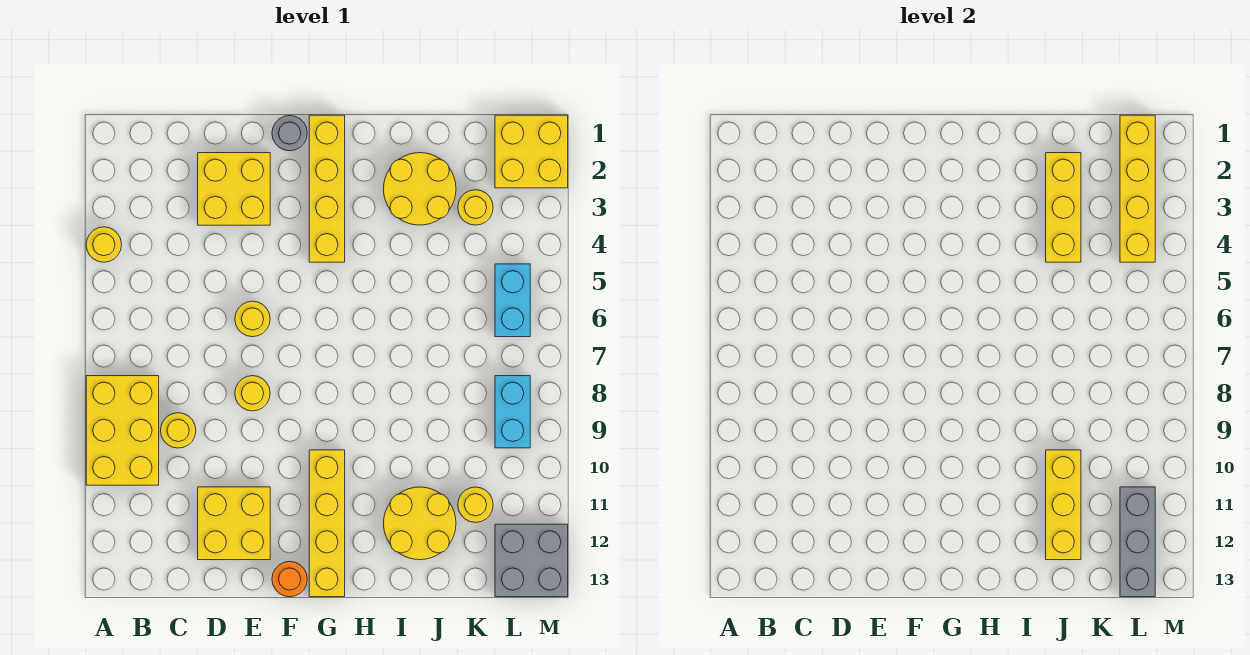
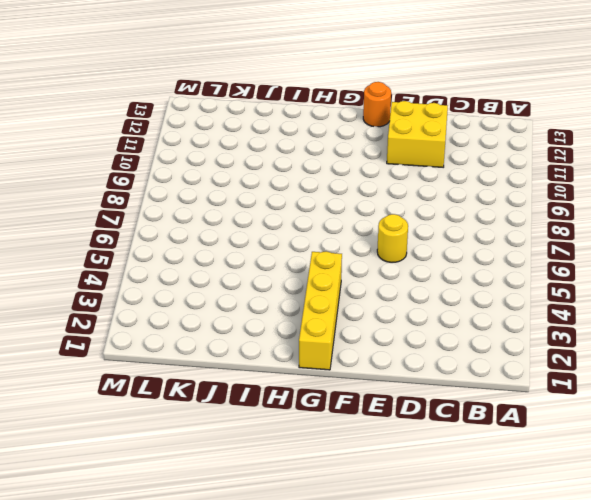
none -> yellow 1x1 round brick [86,227,122,262]
none -> yellow 2x3 brick [86,376,159,485]
none -> yellow 1x1 round brick [161,413,196,448]

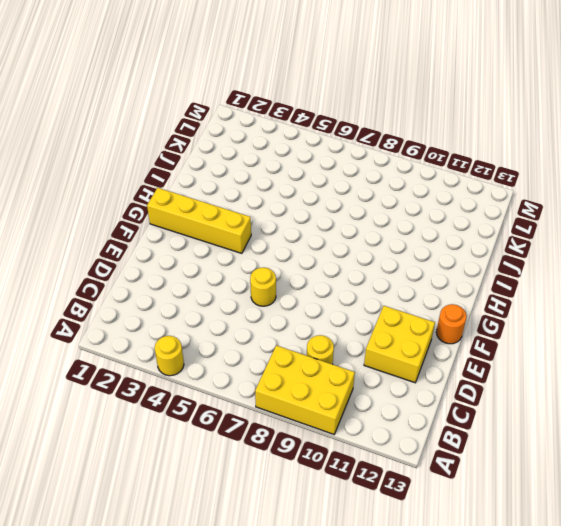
none -> yellow 2x2 brick [198,153,270,225]
none -> yellow 1x1 round brick [235,376,270,411]
none -> grey 1x1 round brick [272,115,307,151]

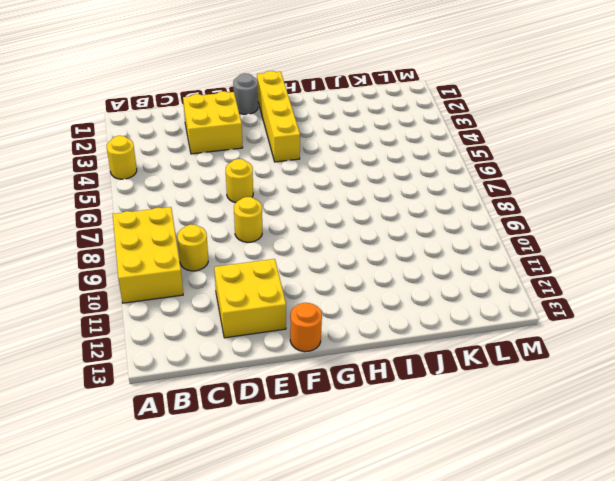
none -> yellow 1x4 brick [309,450,345,597]
none -> yellow 2x2 round brick [384,153,456,225]
none -> yellow 2x2 round brick [384,487,456,560]

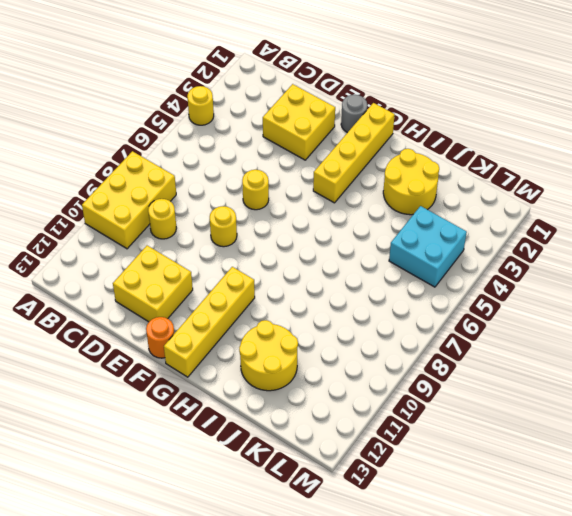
cyan 2x2 brick [389,206,467,287] -> cyan 1x2 brick [495,264,530,337]
none -> yellow 1x1 round brick [458,190,493,225]
none -> yellow 1x1 round brick [458,487,493,522]
none -> yellow 2x2 brick [495,115,568,188]

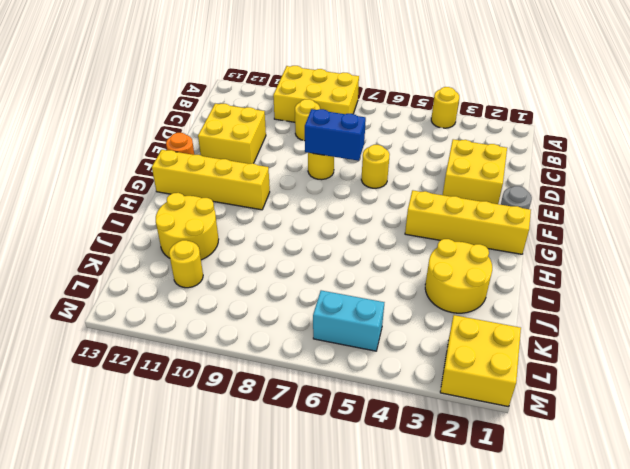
blue 1x2 brick [305,109,366,161] -> none
none -> yellow 1x1 round brick [458,190,493,225]
none -> cyan 1x2 brick [495,376,530,448]
none -> grey 2x2 brick [495,524,568,597]

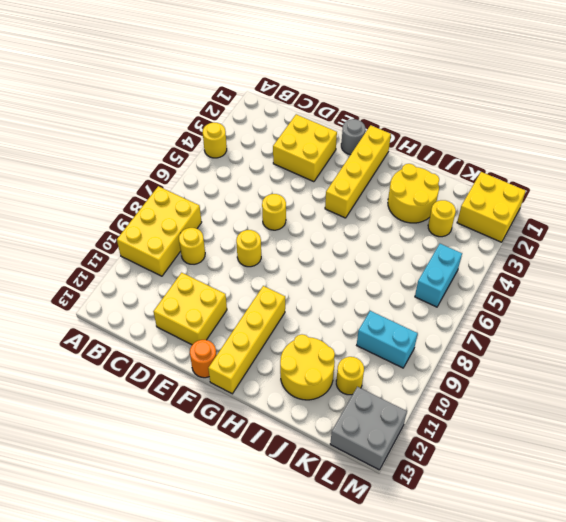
cyan 1x2 brick [357,311,418,368] -> cyan 1x2 brick turned to [495,376,530,448]
none -> yellow 1x3 brick [1046,153,1081,262]
none -> yellow 1x3 brick [1046,450,1081,560]
none -> yellow 1x4 brick [1120,115,1155,262]

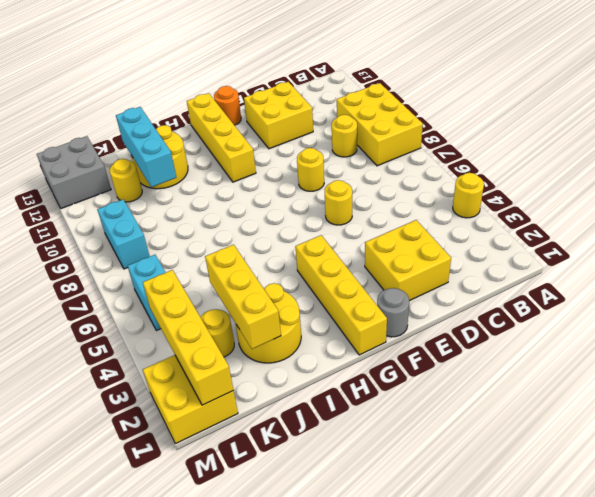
cyan 1x3 brick [116,107,176,187] -> yellow 1x3 brick [1046,450,1081,560]
none -> grey 1x3 brick [1120,487,1155,597]

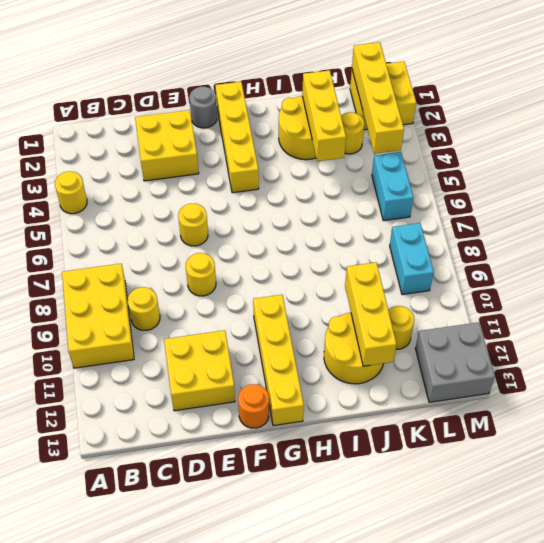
none -> grey 1x3 brick [1120,487,1155,597]

